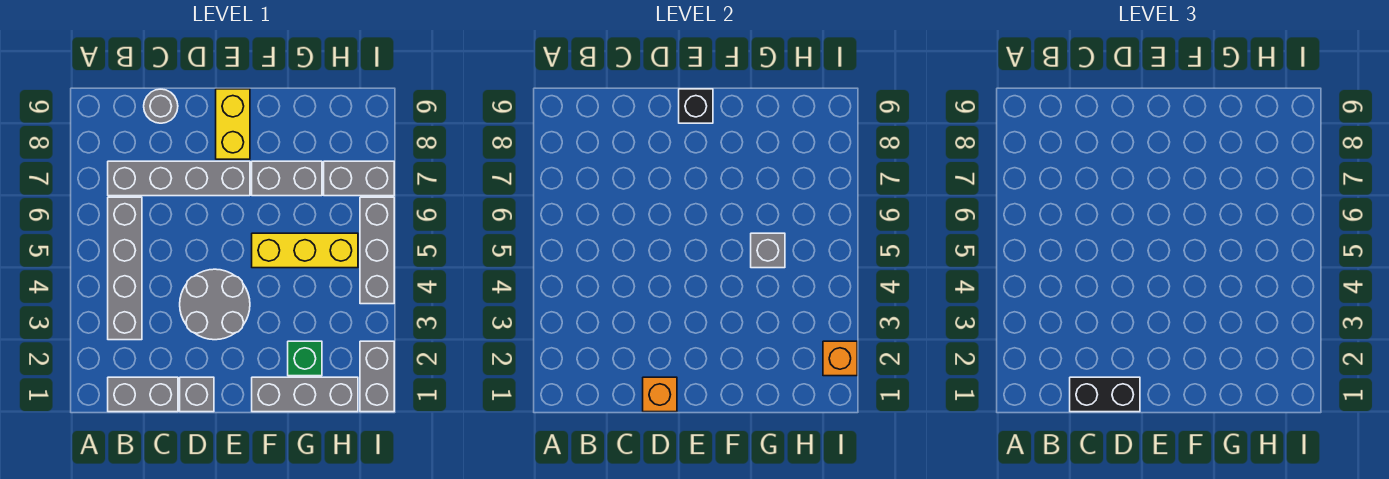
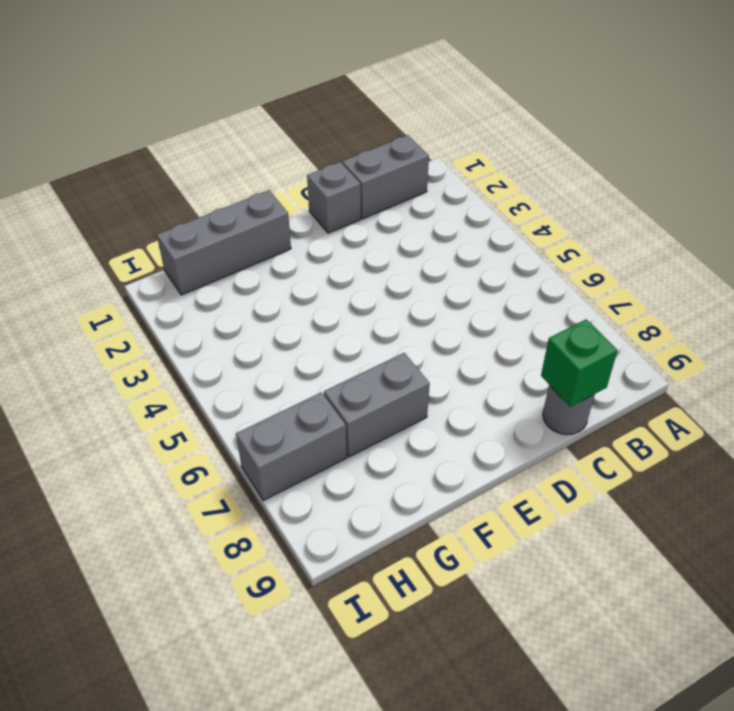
green 1x1 brick [541,319,617,407] -> green 1x1 brick moved to [288,341,322,376]
none -> grey 1x4 brick [108,197,142,340]
none -> grey 1x4 brick [108,161,250,196]
none -> grey 2x2 round brick [180,269,250,340]

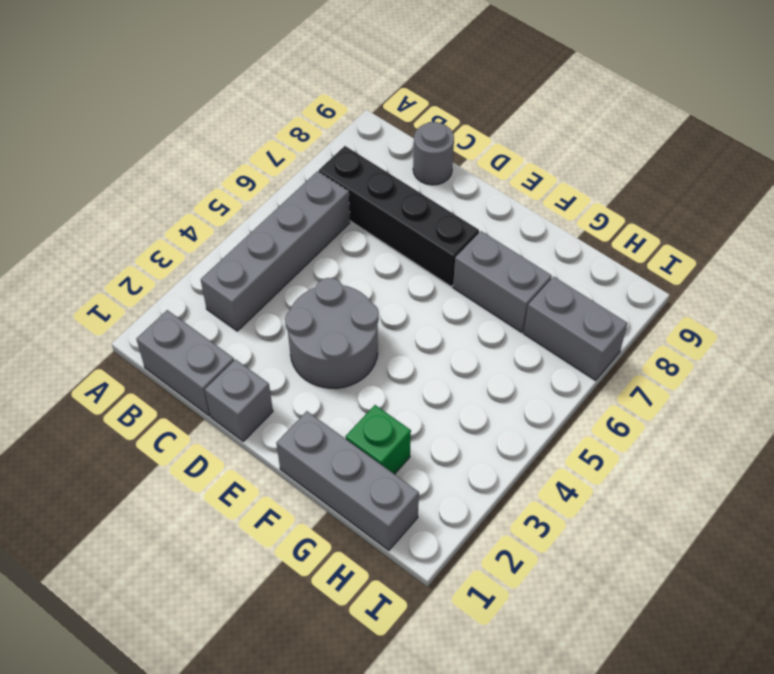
black 1x4 brick [319,146,479,286] -> grey 1x4 brick [108,161,250,196]
none -> yellow 1x2 brick [216,89,250,159]
none -> yellow 1x3 brick [252,233,358,268]
none -> grey 1x2 brick [360,341,394,412]

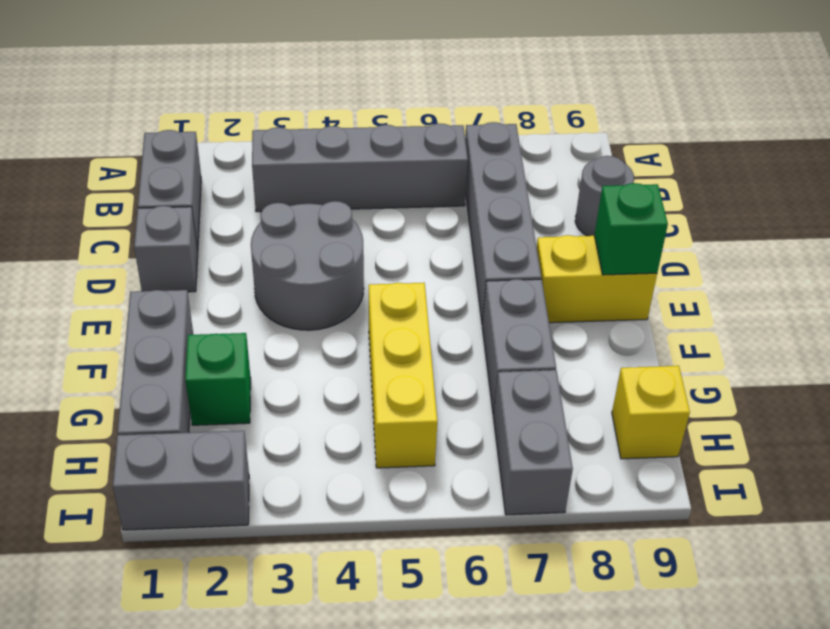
green 1x1 brick [594,183,668,275] -> black 1x1 brick [679,89,713,123]
yellow 1x1 brick [612,366,690,459] -> none
none -> grey 1x3 brick [360,197,394,304]
none -> orange 1x1 brick [643,377,677,412]
none -> grey 1x1 brick [751,233,785,268]

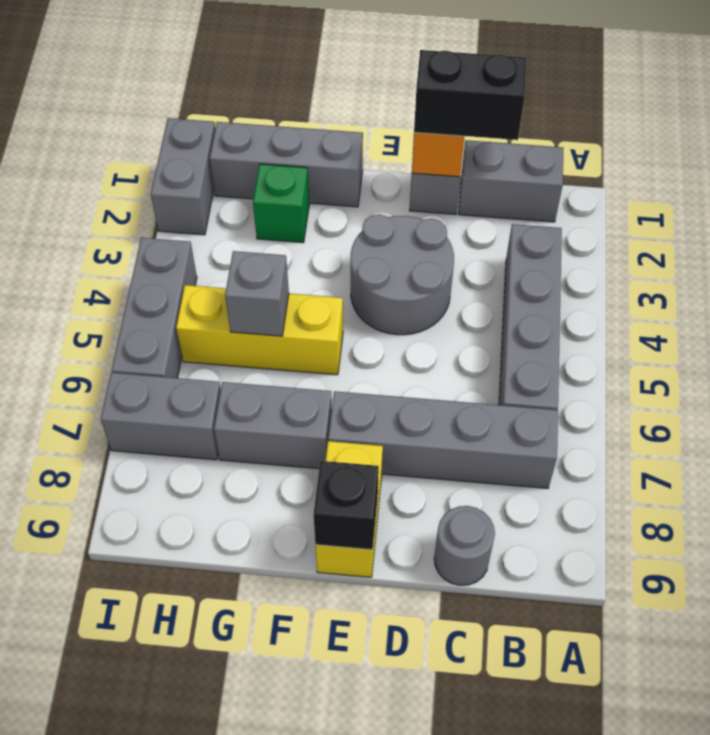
none -> orange 1x1 brick [823,341,857,376]

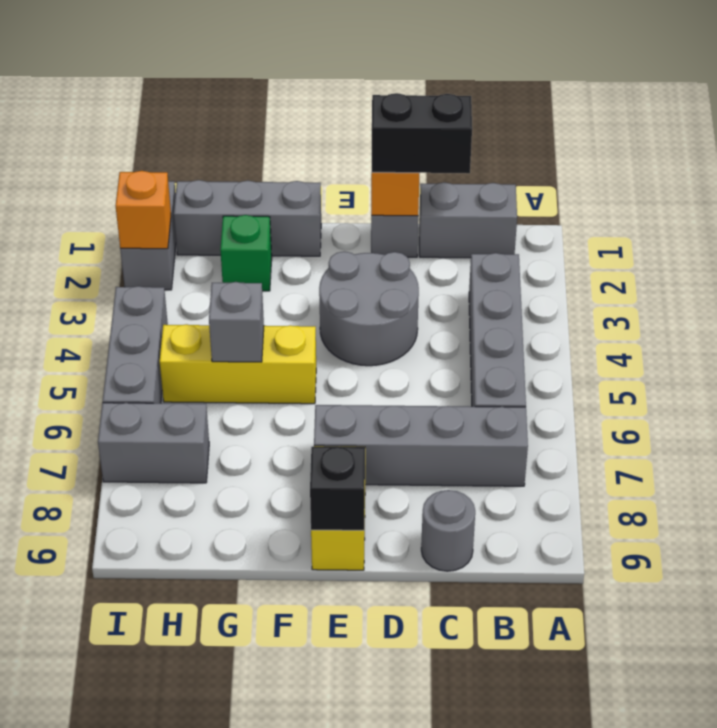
none -> grey 1x2 brick [252,161,322,196]

